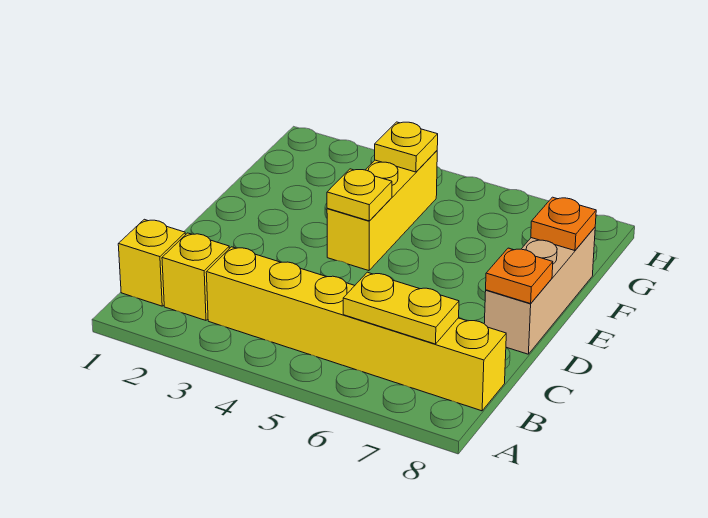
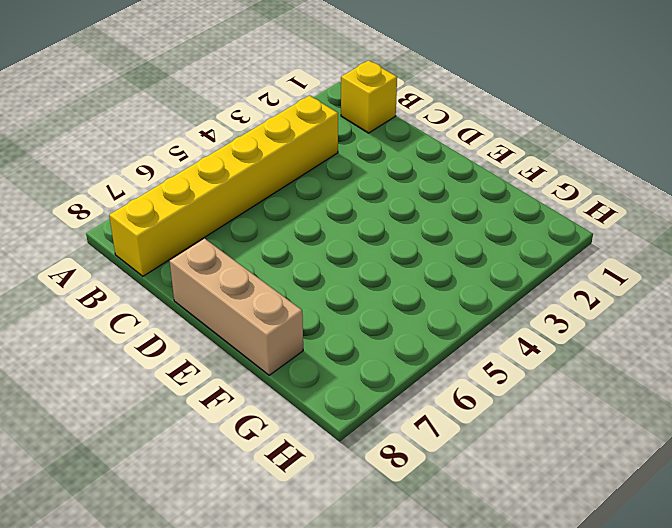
none -> yellow 1x1 brick [162,233,229,320]
none -> yellow 1x3 brick [327,151,437,271]

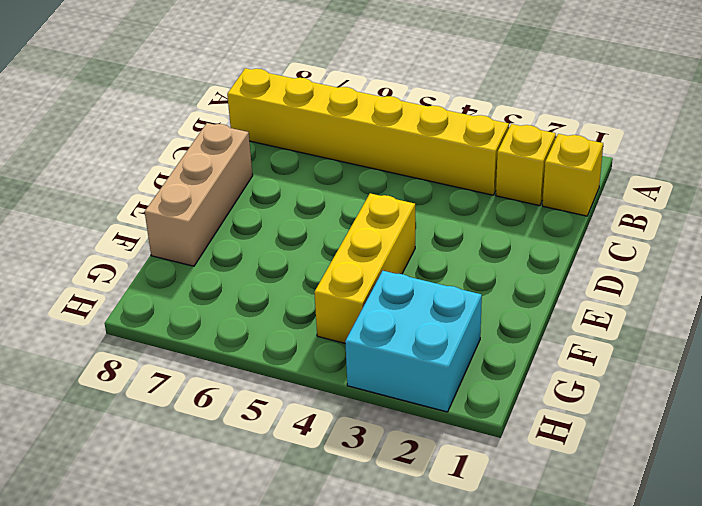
cyan 2x2 brick [345,271,482,412] -> none
none -> yellow 1x2 plate [343,272,459,344]
none -> orange 1x1 plate [486,248,553,304]

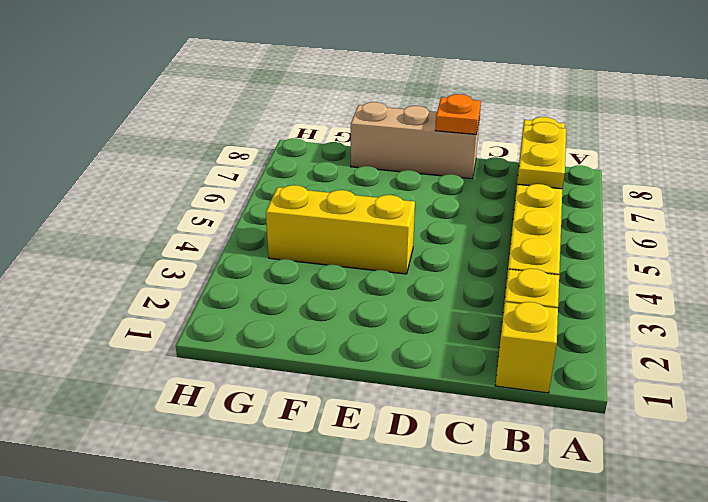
none -> yellow 1x1 plate [327,169,392,221]
none -> orange 1x1 plate [531,197,596,251]

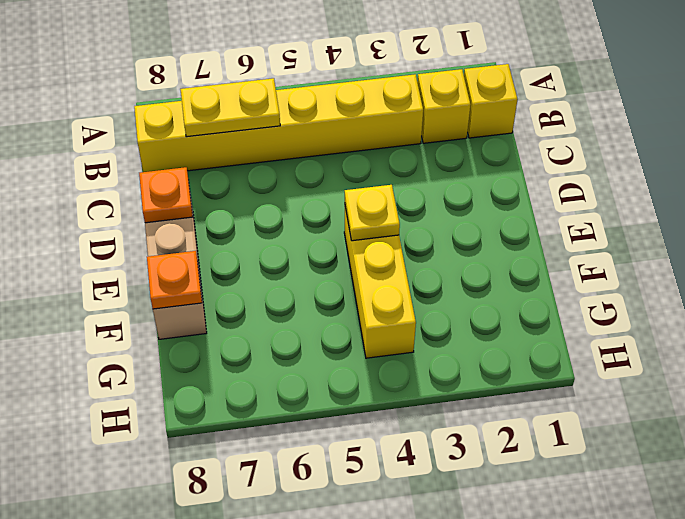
none -> yellow 1x1 plate [375,122,438,172]

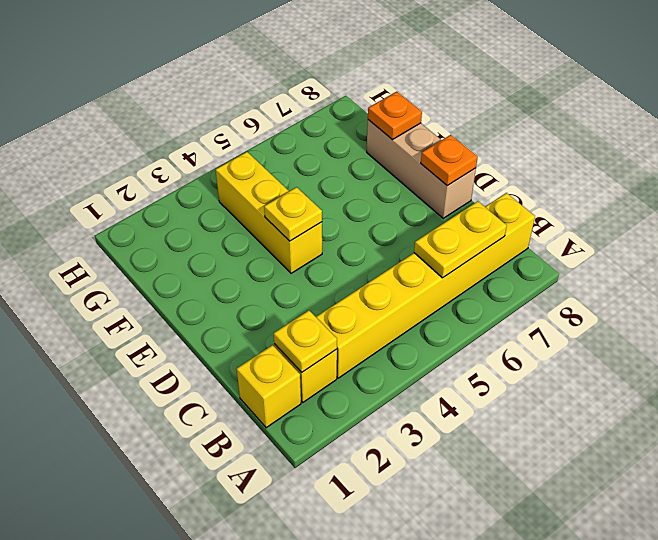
yellow 1x1 plate [274,310,337,372] -> yellow 1x1 plate moved to [375,122,438,172]

